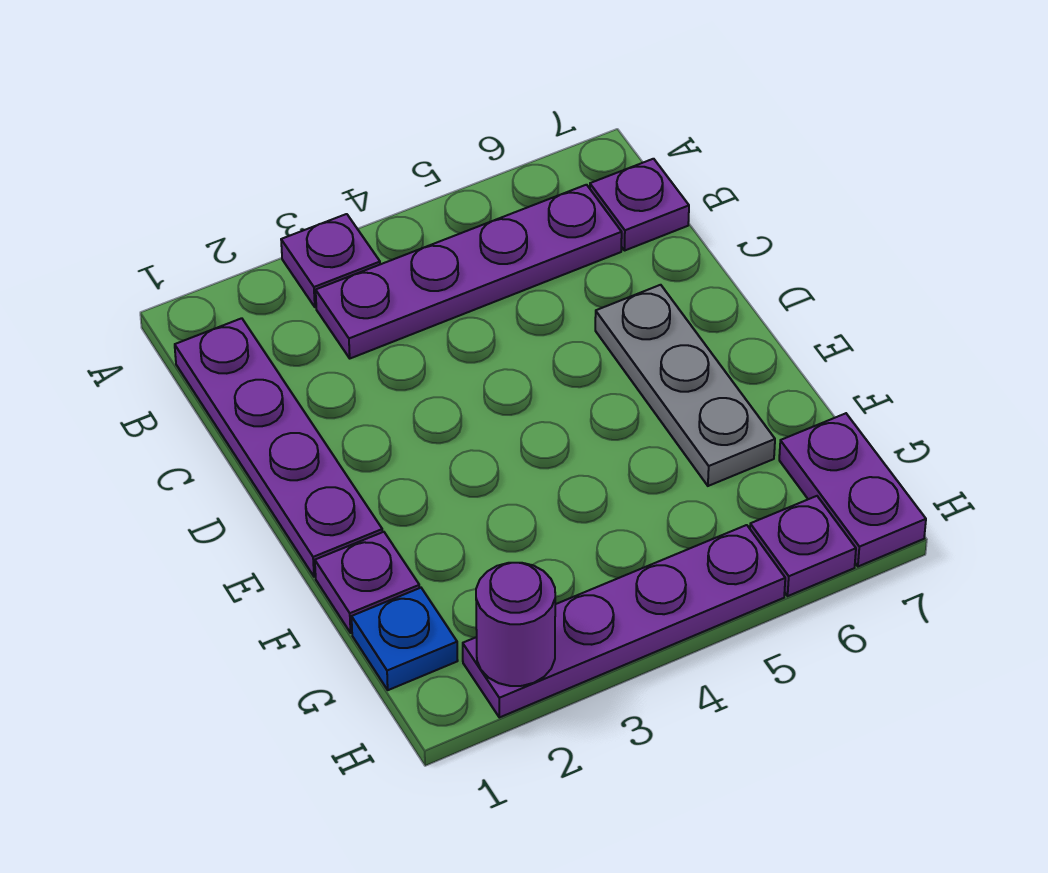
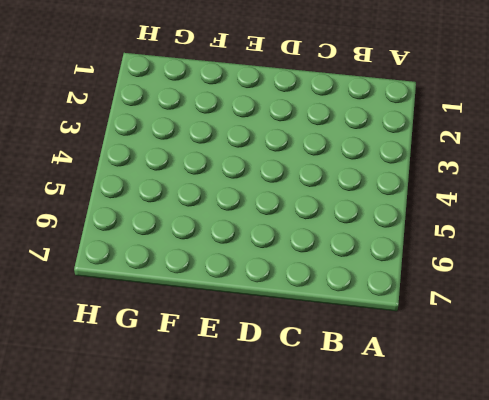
none -> purple 1x1 plate [281,214,380,307]
none -> purple 1x4 plate [175,318,382,577]

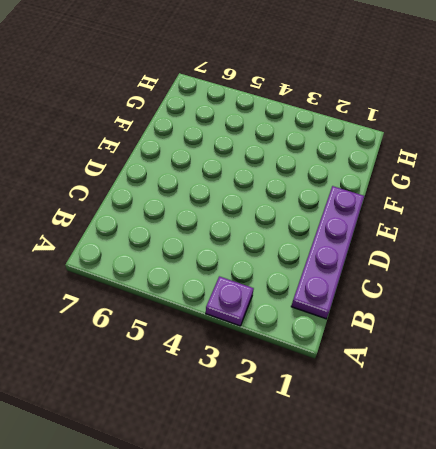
none -> purple 1x4 plate [316,185,622,358]
none -> purple 1x1 plate [590,159,689,251]

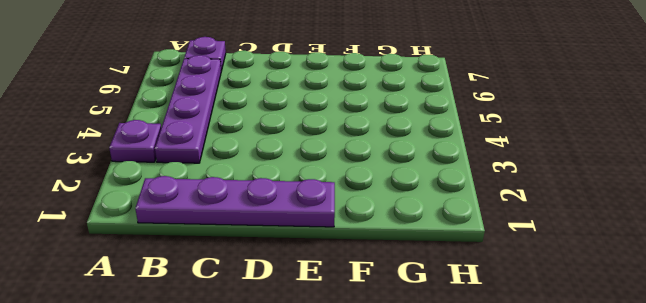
none -> grey 1x3 plate [595,285,775,486]
none -> purple 1x1 plate [315,532,419,633]

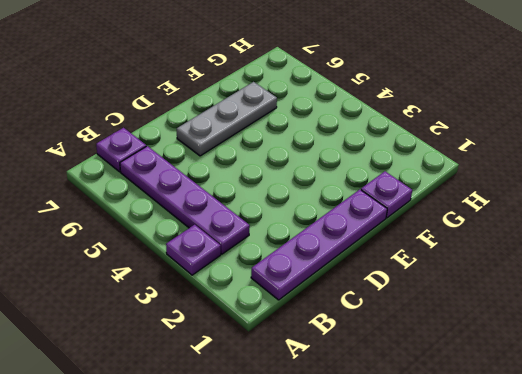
none -> blue 1x1 plate [352,588,458,690]
none -> purple 1x2 plate [779,413,926,566]

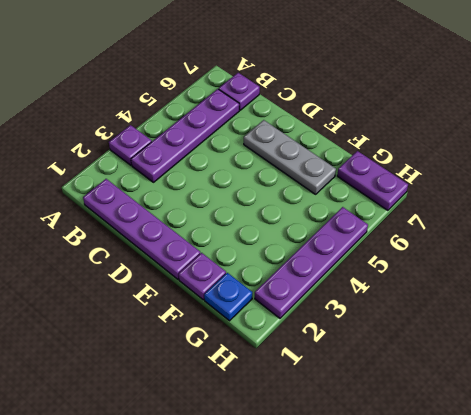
none -> purple 1x1 plate [750,496,856,596]
none -> purple 1x1 round brick [476,563,555,686]

